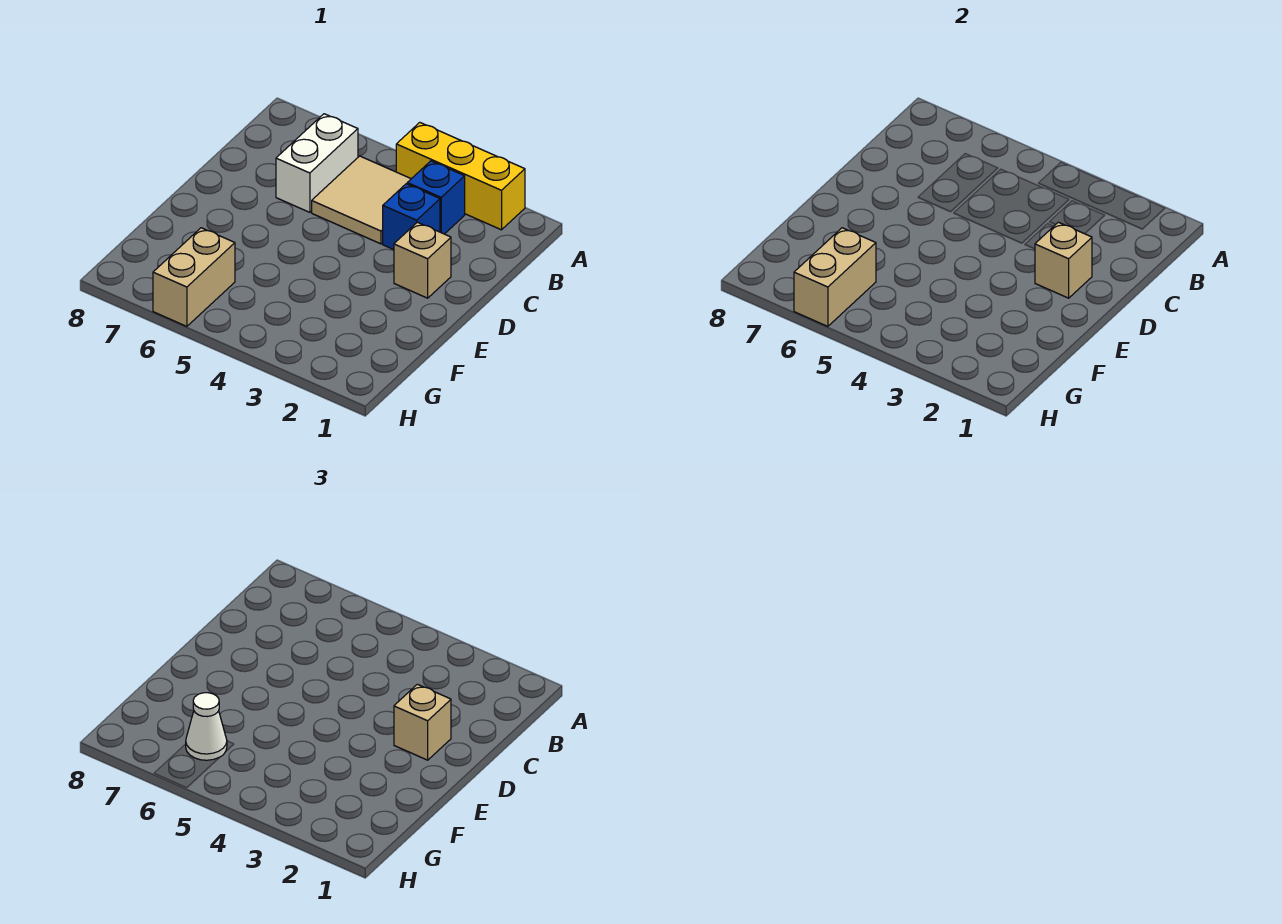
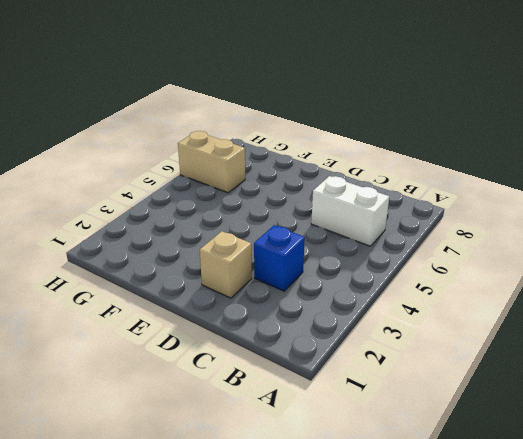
none -> yellow 1x3 brick [396,123,525,230]
none -> blue 1x1 brick [407,161,465,234]

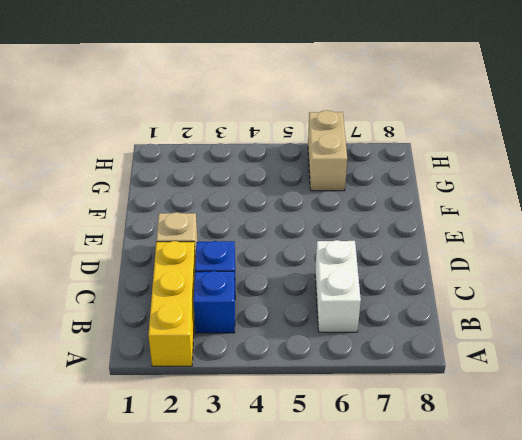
yellow 1x3 brick [148,241,196,366] -> yellow 1x3 brick turned to [396,123,525,230]
none -> tan 2x2 tile [312,156,411,244]
none -> tan 1x1 brick [1035,222,1092,298]

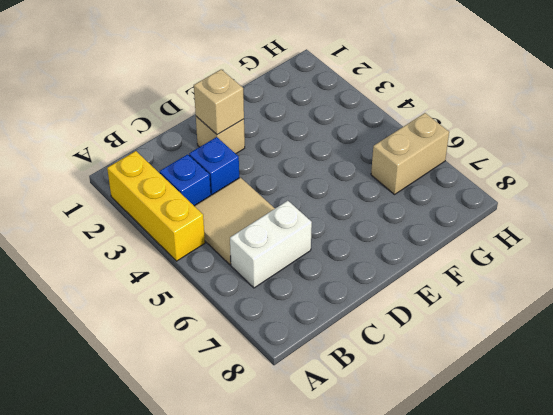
none -> tan 1x2 brick [794,228,876,326]
none -> tan 1x1 brick [394,684,451,760]

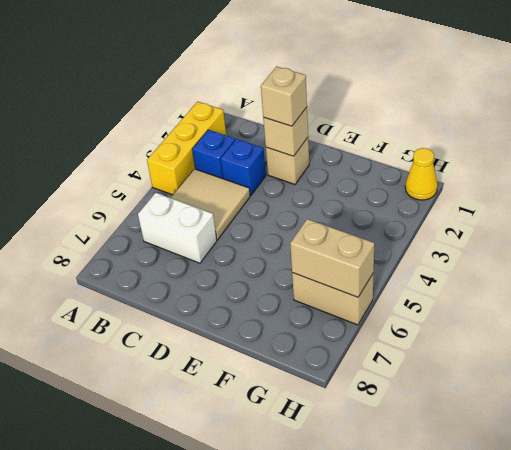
yellow 1x1 cone [405,148,438,200] -> none
none -> white 1x1 cone [186,693,227,760]

